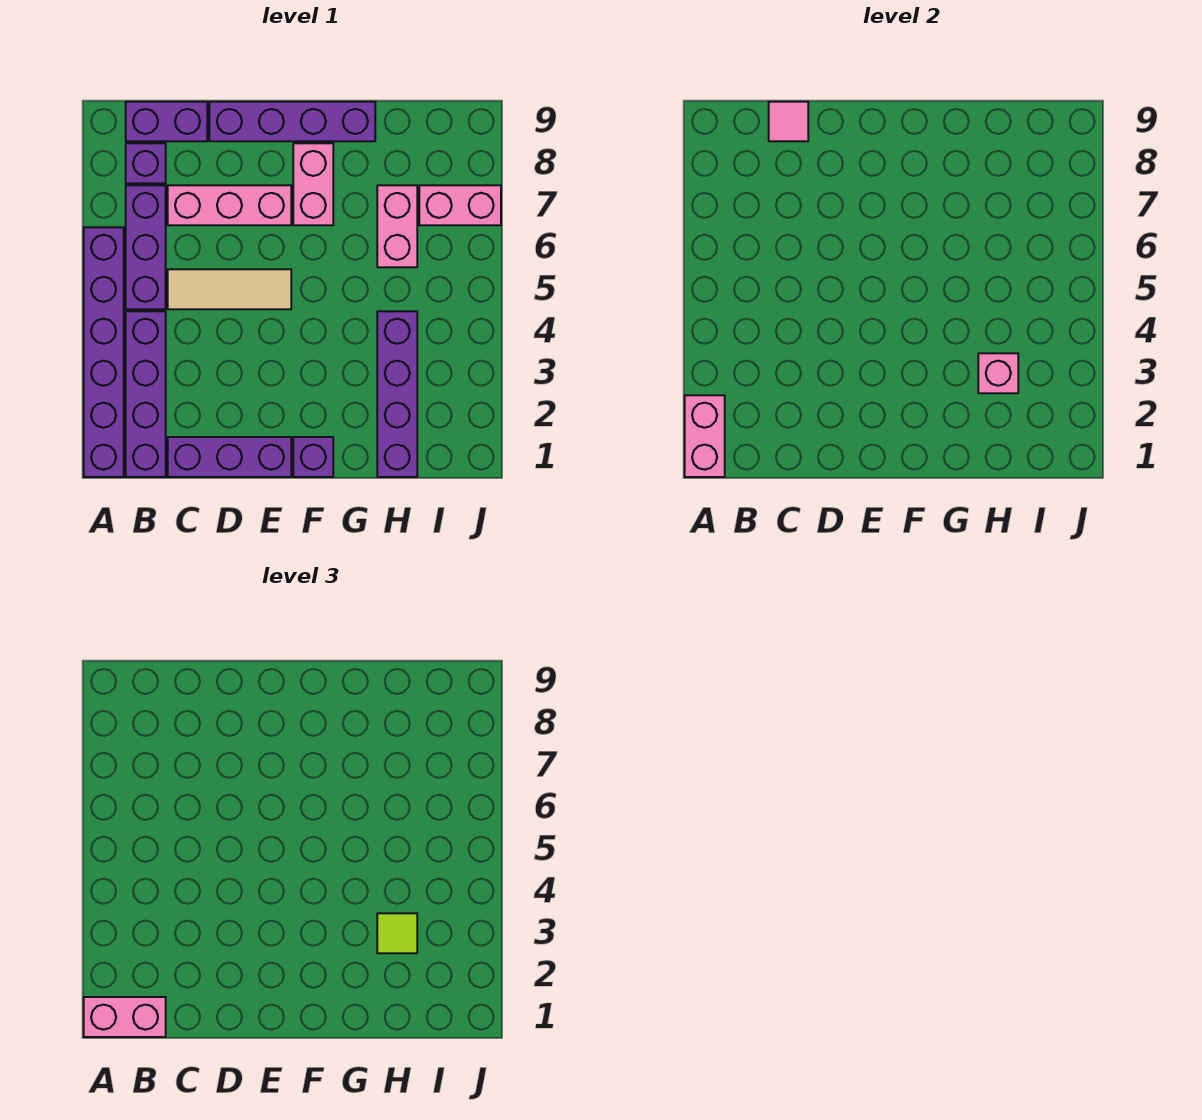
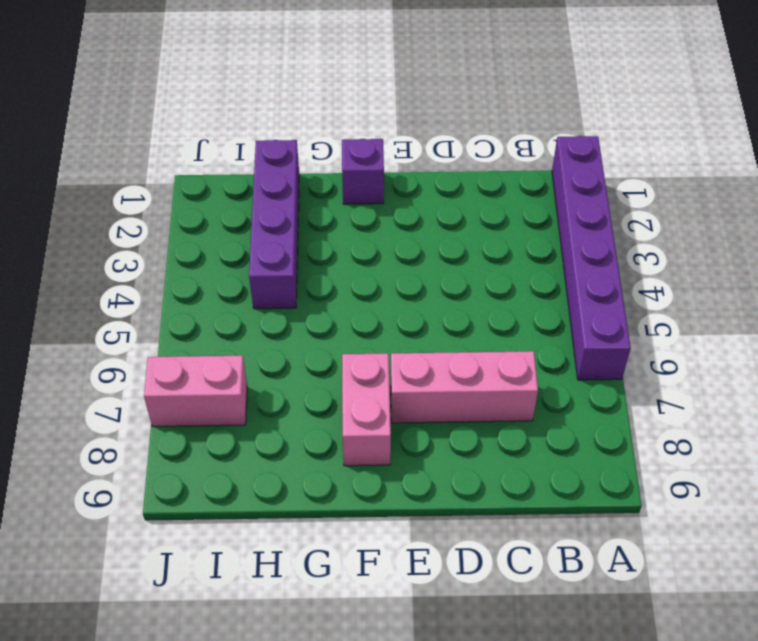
none -> purple 1x4 brick [126,311,166,477]
none -> purple 1x3 brick [126,185,166,309]
none -> purple 1x1 brick [126,143,166,183]

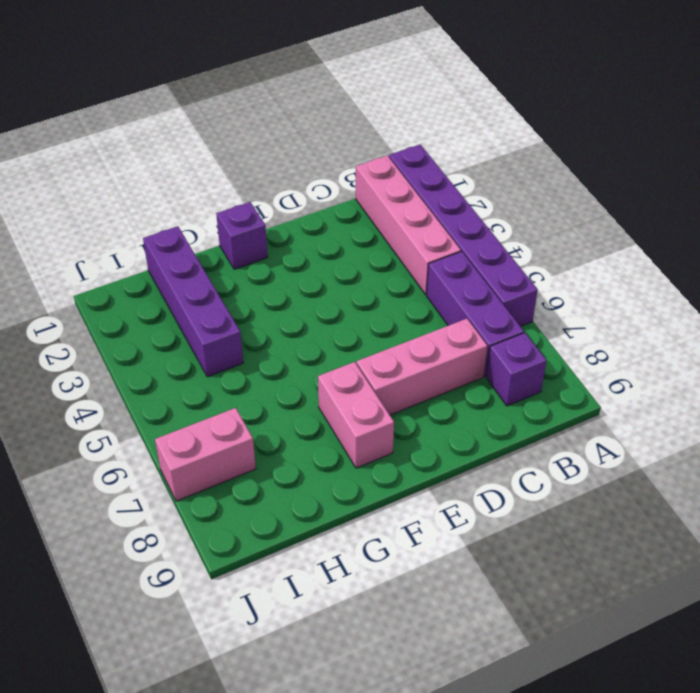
pink 1x4 brick [356,156,461,294] -> purple 1x4 brick [126,311,166,477]
none -> purple 1x2 brick [126,102,207,141]
none -> purple 1x3 brick [168,437,291,477]
none -> tan 1x3 tile [168,269,291,309]

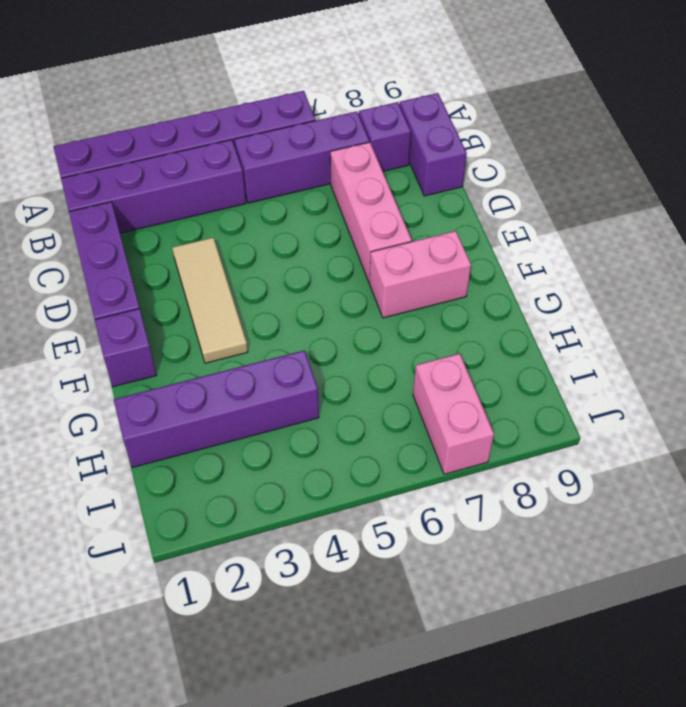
tan 1x3 tile [172,238,248,363] -> tan 1x3 tile moved to [168,269,291,309]
none -> purple 1x4 brick [209,102,375,141]
none -> pink 1x2 brick [377,185,417,267]
none -> pink 1x2 brick [685,395,725,477]

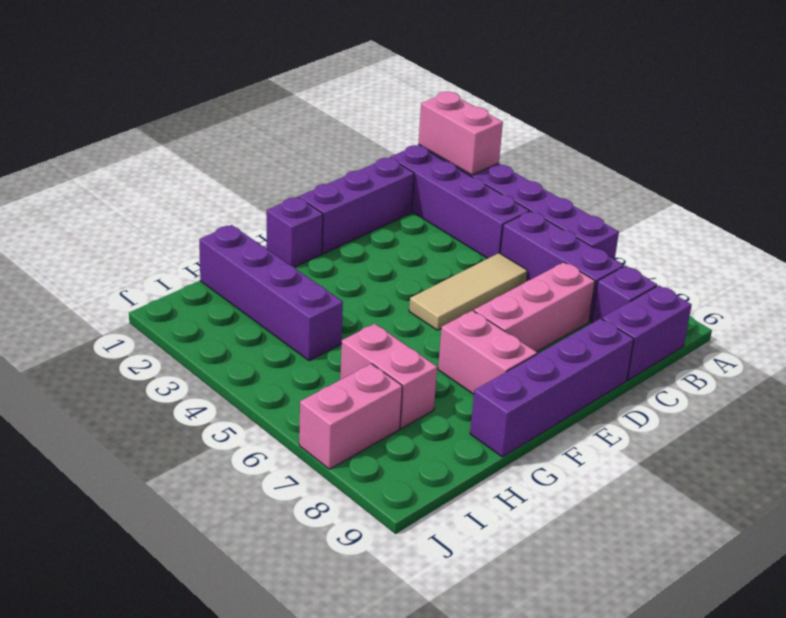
none -> pink 1x1 tile [769,102,808,141]
none -> pink 1x1 brick [978,353,1018,393]
none -> pink 1x2 brick [84,997,166,1037]

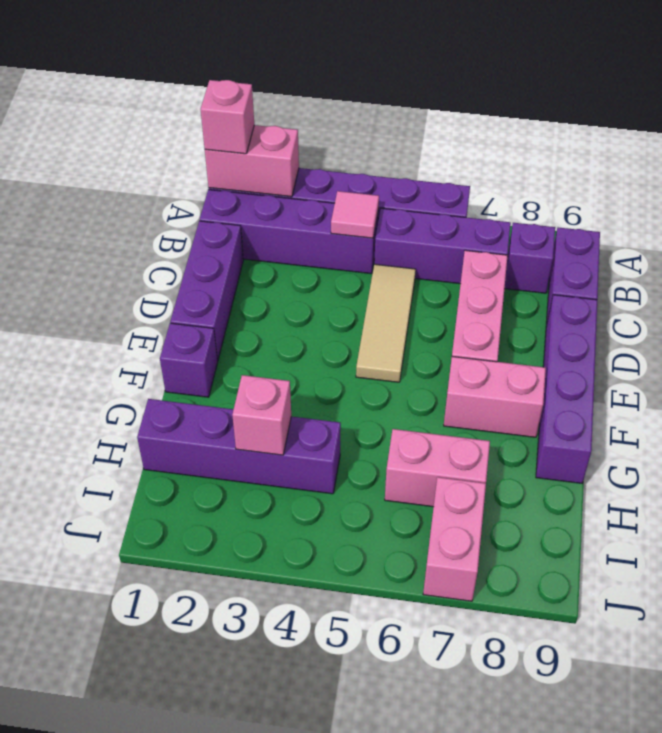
pink 1x1 brick [201,80,254,154] -> pink 1x2 brick [84,997,166,1037]
pink 1x1 tile [331,191,379,238] -> pink 1x1 tile moved to [769,102,808,141]
none -> lime 1x1 tile [377,913,417,953]

